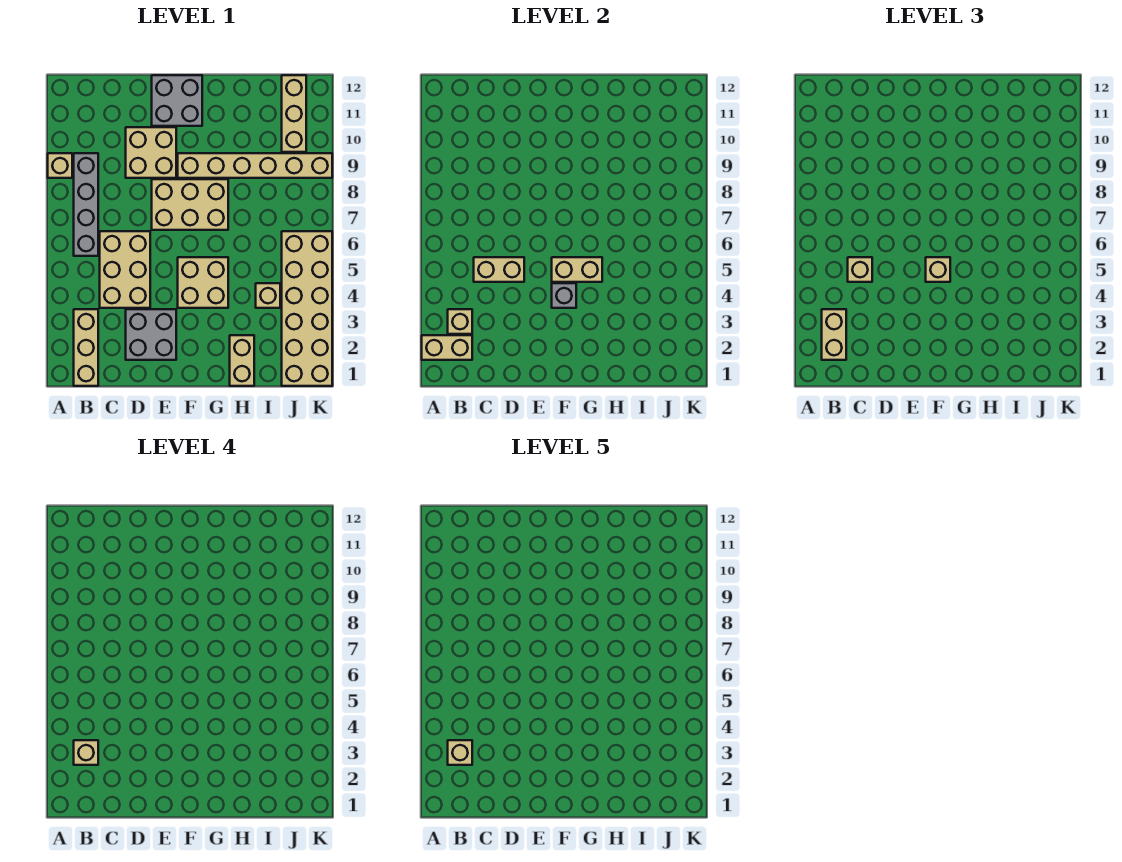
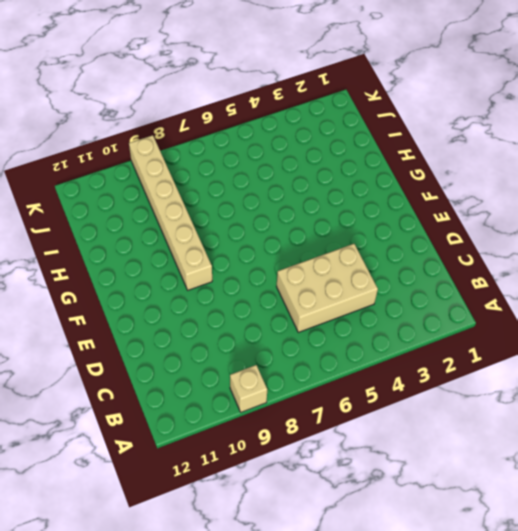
none -> tan 1x3 brick [74,309,98,386]
none -> grey 1x4 brick [74,153,98,256]
none -> grey 2x2 brick [126,309,176,360]

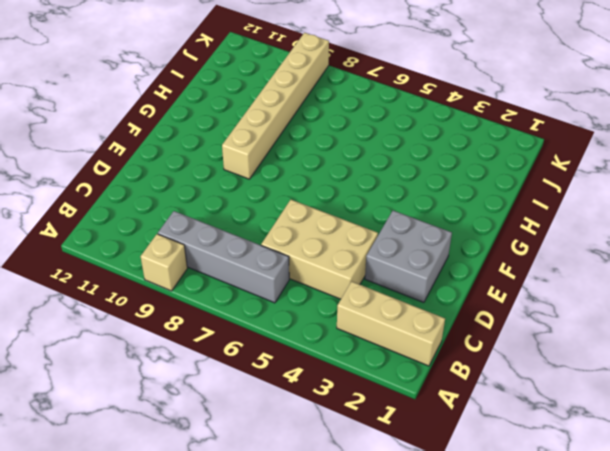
none -> tan 2x2 brick [126,127,176,178]
none -> tan 2x3 brick [152,179,228,230]
none -> grey 2x2 brick [152,75,202,126]

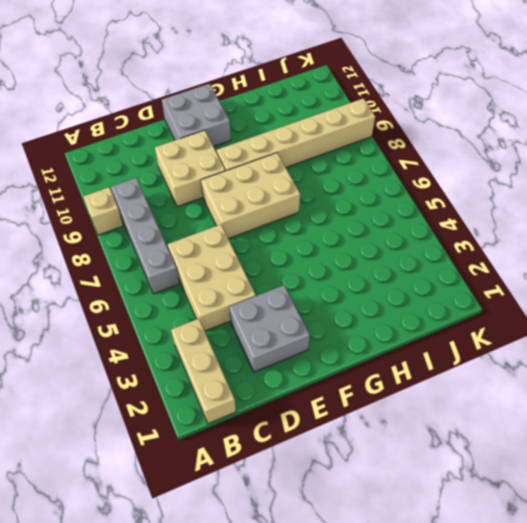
none -> tan 2x2 brick [178,257,228,308]
none -> tan 1x2 brick [230,335,254,386]
none -> tan 1x1 brick [256,283,280,308]

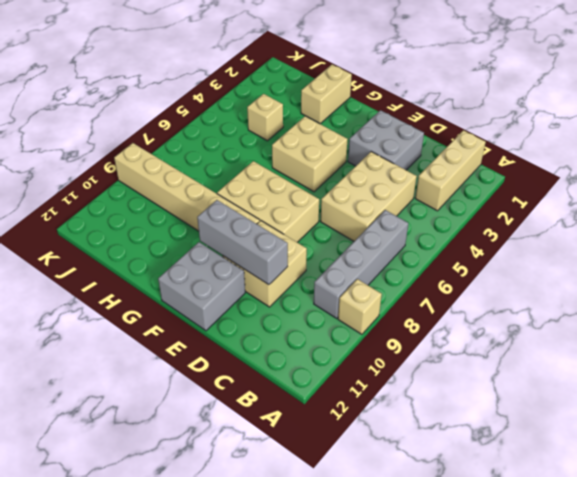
grey 1x3 brick [197,200,288,285] -> none
none -> tan 2x6 brick [282,231,332,386]
none -> tan 1x3 brick [282,75,306,152]
none -> tan 1x2 brick [422,335,472,360]

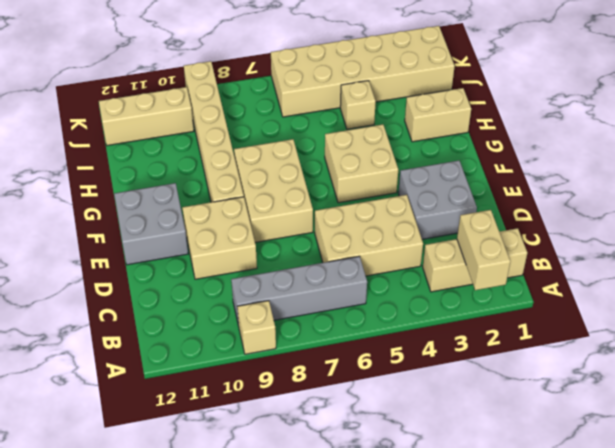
none -> tan 1x1 brick [448,309,472,334]
none -> tan 1x2 brick [474,257,524,282]
none -> grey 1x1 brick [552,283,576,308]

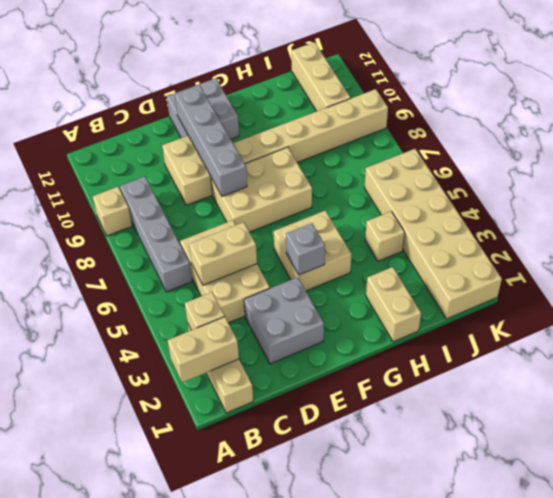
grey 1x4 brick [175,85,247,196] -> none
none -> tan 1x2 brick [552,257,602,282]
none -> tan 1x2 brick [822,309,846,360]
none -> tan 1x1 brick [848,257,872,282]

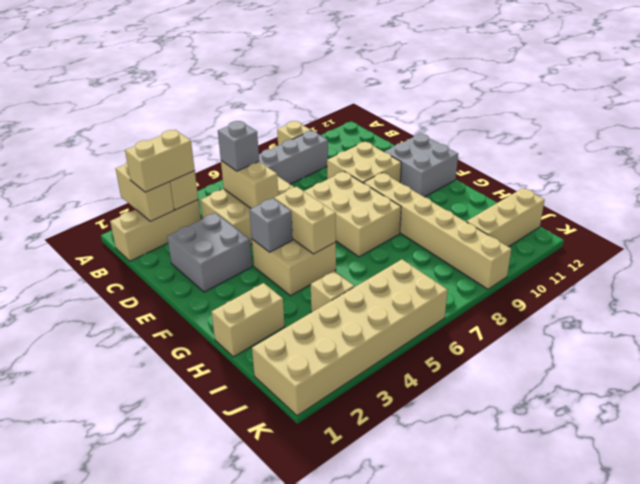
grey 1x1 brick [218,121,259,171] -> tan 1x1 brick [848,257,872,282]
none -> tan 1x1 brick [926,257,950,282]
none -> tan 1x1 brick [74,740,98,765]
none -> tan 1x1 brick [448,740,472,765]

